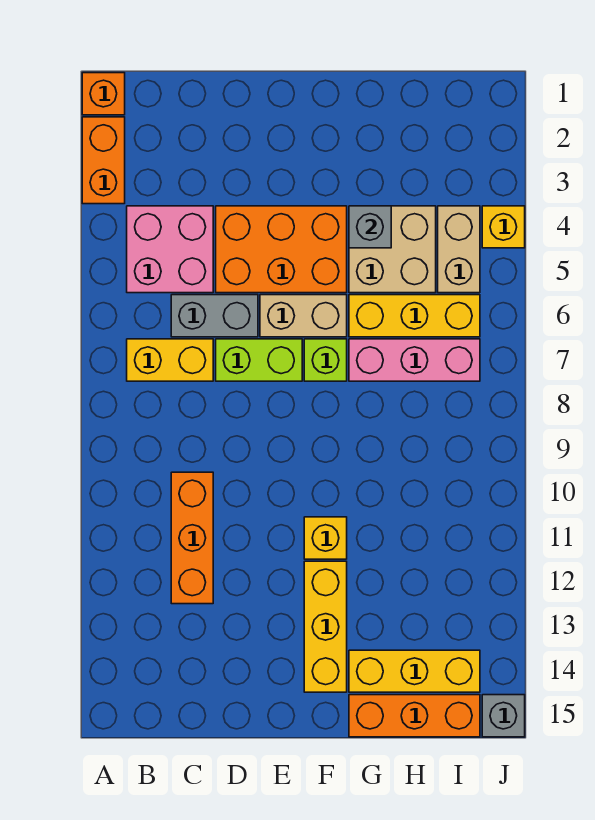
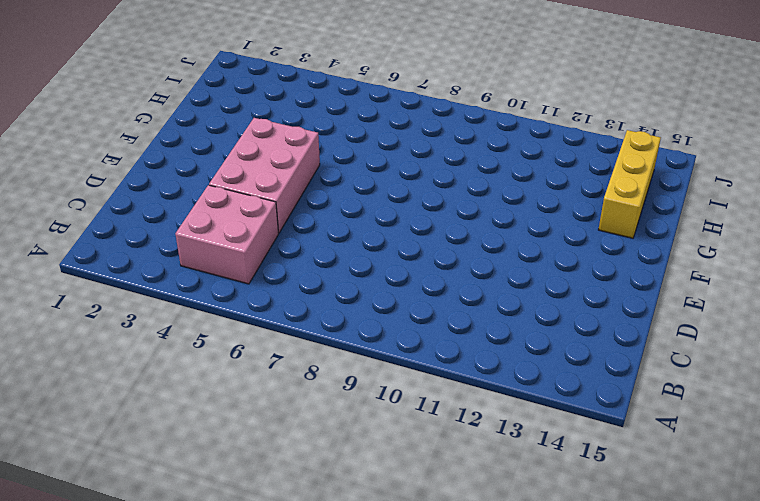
pink 2x3 brick [209,118,320,233] -> orange 2x3 brick [216,206,347,293]
none -> orange 1x1 brick [82,73,125,115]
none -> orange 1x2 brick [82,117,125,204]
none -> yellow 1x2 brick [127,339,213,381]

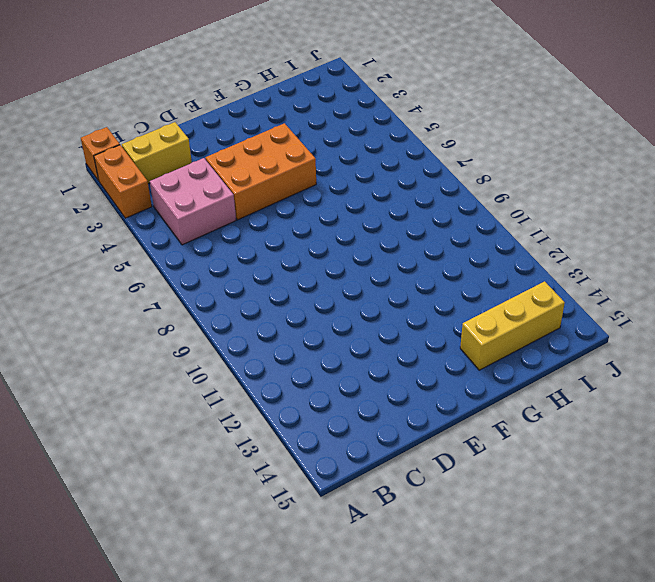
yellow 1x2 brick [122,122,192,184] -> yellow 1x2 brick moved to [127,339,213,381]
none -> grey 1x2 brick [171,295,258,337]
none -> orange 1x3 brick [171,472,213,604]
none -> lime 1x2 brick [216,339,302,381]

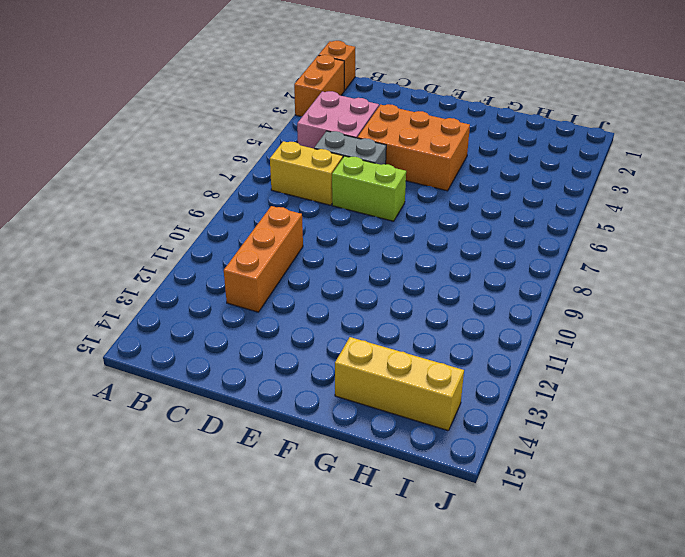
none -> tan 1x2 brick [260,295,347,337]
none -> lime 1x1 brick [304,339,347,381]
none -> yellow 1x1 brick [304,517,347,559]

